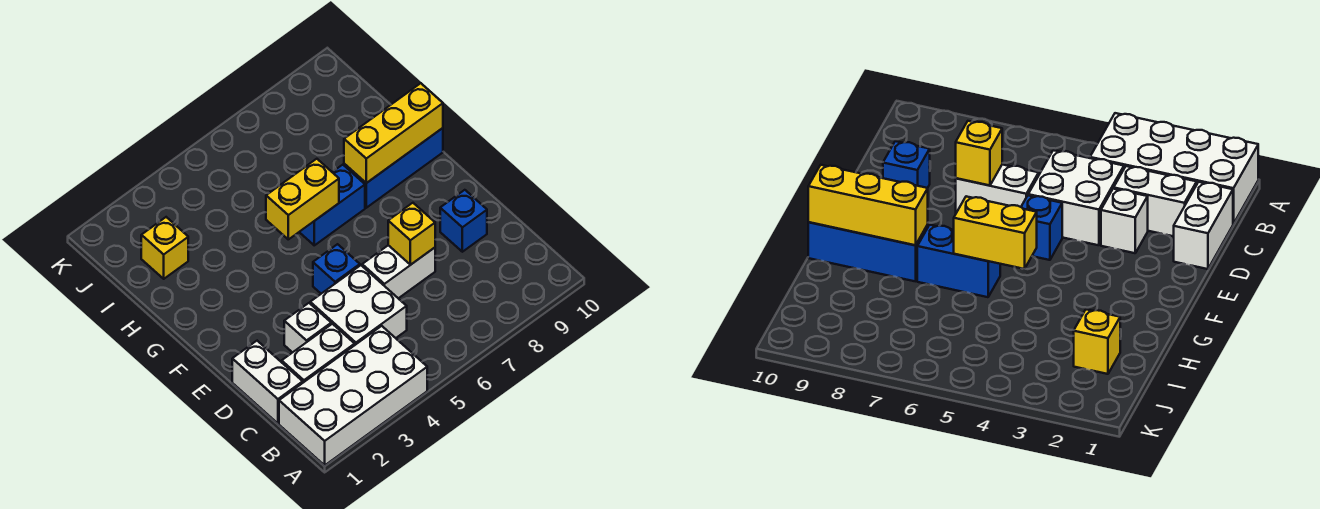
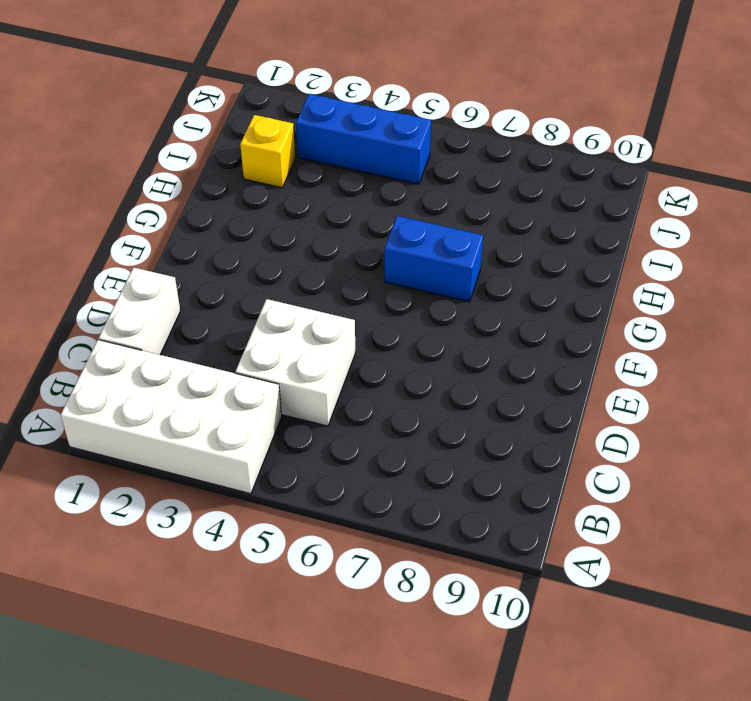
blue 1x3 brick [296,94,431,184] -> blue 1x3 brick moved to [344,128,443,208]
none -> white 1x2 brick [282,324,355,383]
none -> white 1x1 brick [284,303,331,353]
none -> white 1x2 brick [362,245,435,298]

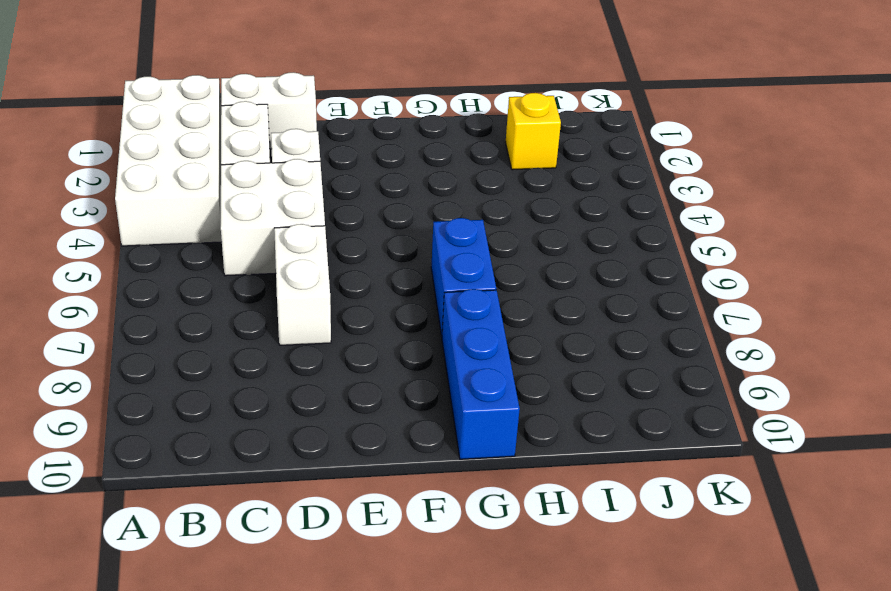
none -> blue 1x1 brick [440,190,487,252]
none -> blue 1x1 brick [313,244,360,294]
none -> yellow 1x1 brick [388,203,435,265]

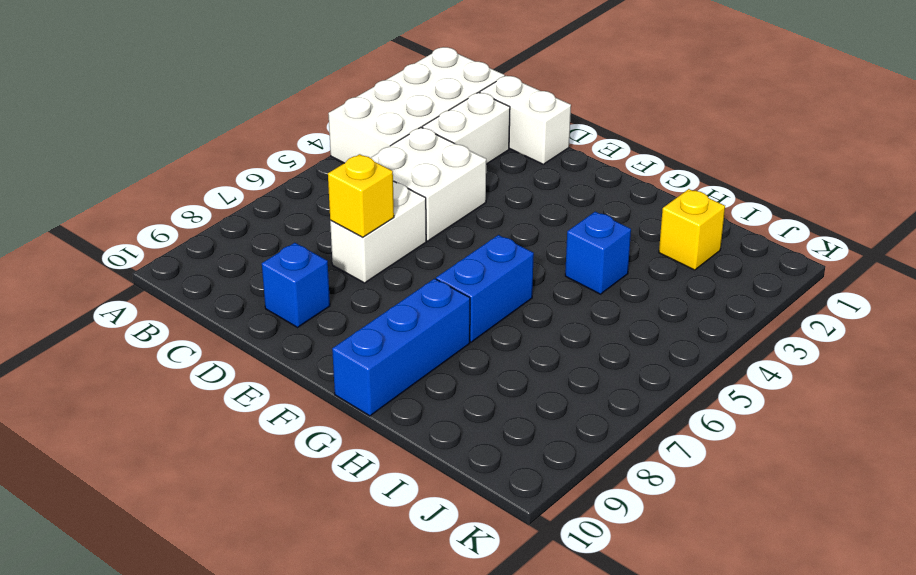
blue 1x1 brick [565,212,631,294] -> blue 1x1 brick moved to [313,244,360,294]
none -> white 1x1 brick [284,303,331,353]
none -> yellow 1x2 brick [266,159,339,239]
none -> yellow 1x3 brick [344,83,443,183]

